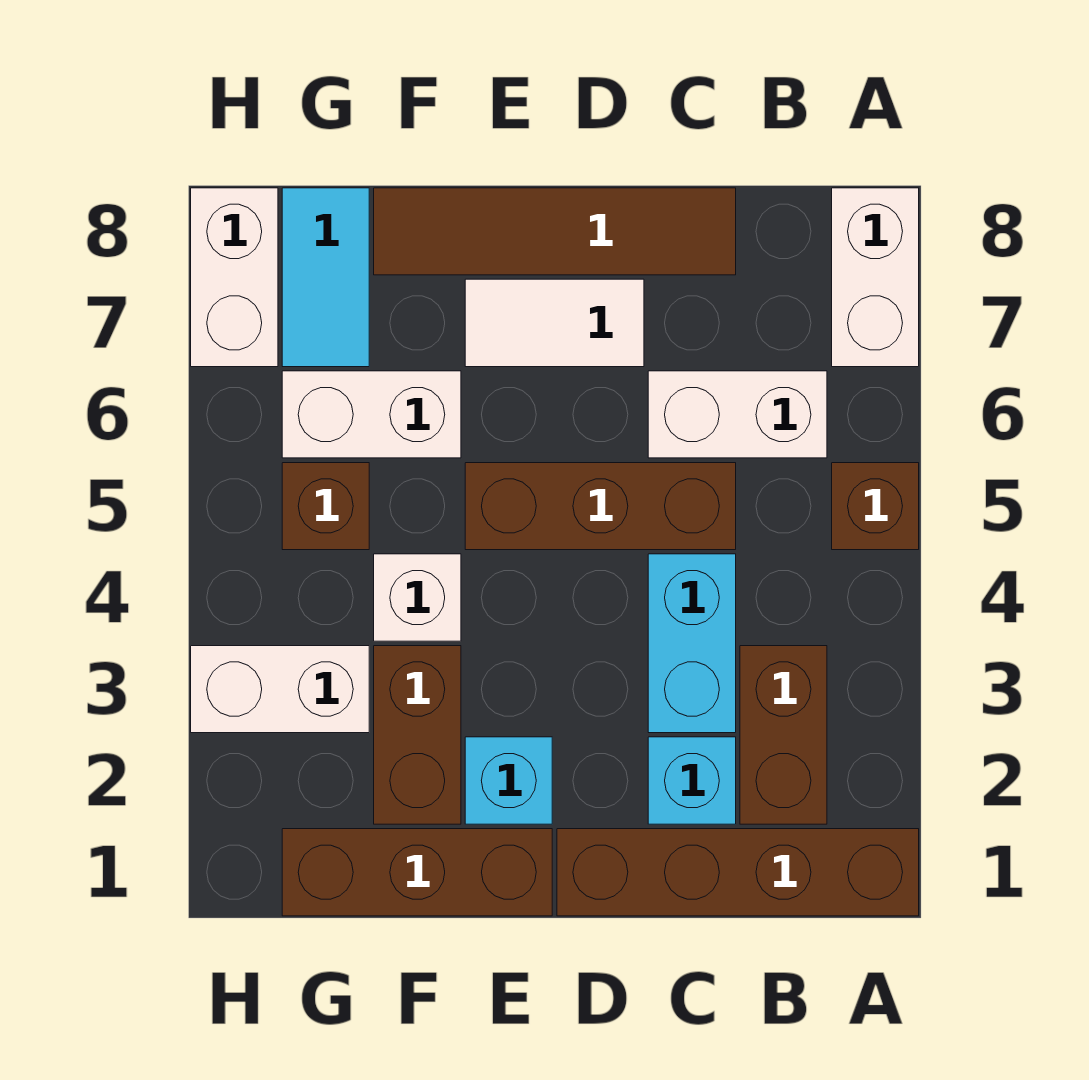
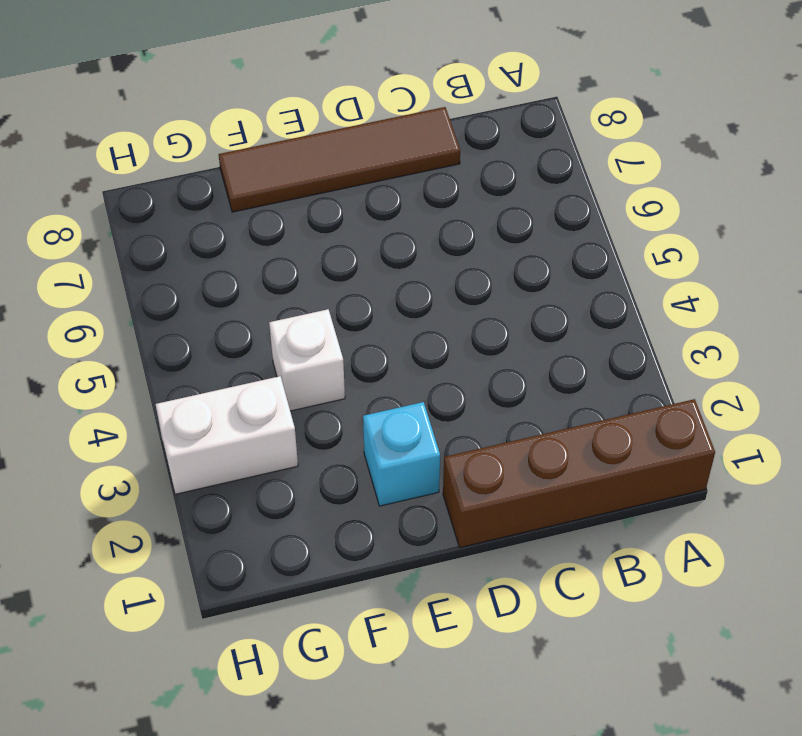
none -> brown 1x1 brick [832,463,919,550]
none -> white 1x2 brick [832,188,919,367]
none -> brown 1x2 brick [740,646,827,824]

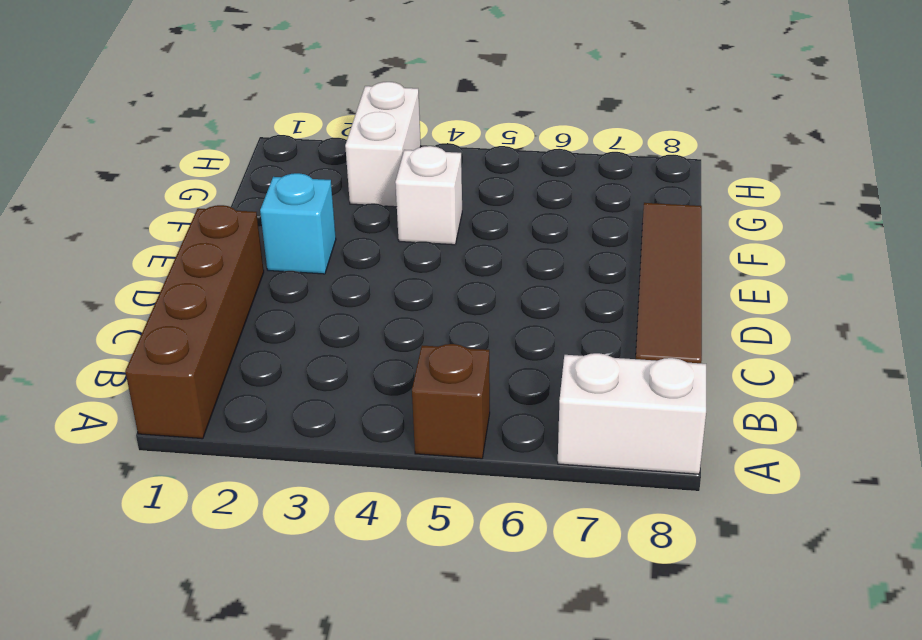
none -> brown 1x2 brick [740,646,827,824]
none -> white 1x2 brick [648,371,827,458]
none -> cyan 1x1 brick [648,737,736,824]

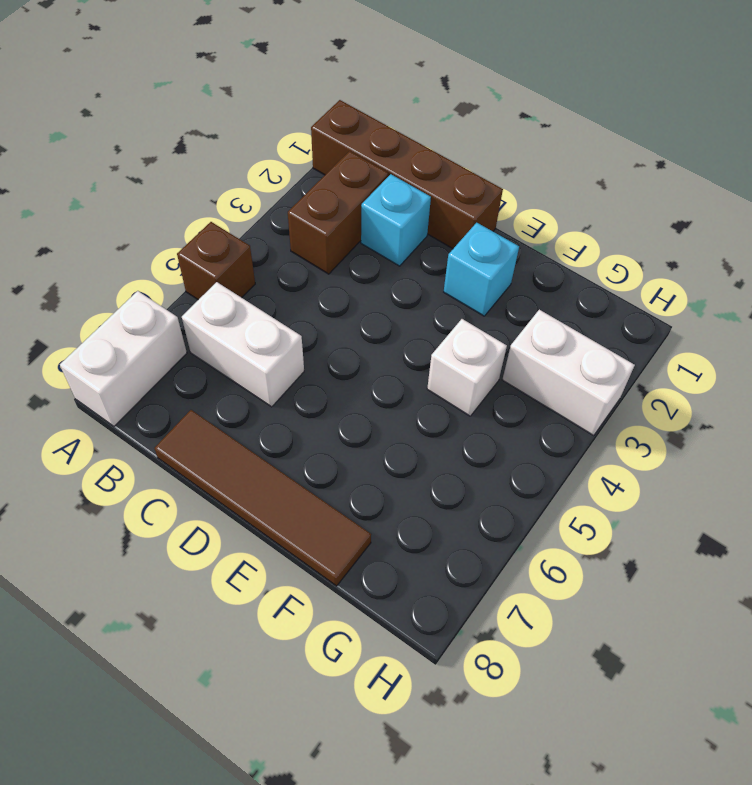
none -> cyan 1x2 brick [648,554,736,733]
none -> brown 1x3 brick [465,463,736,550]
none -> white 1x2 tile [465,279,644,367]

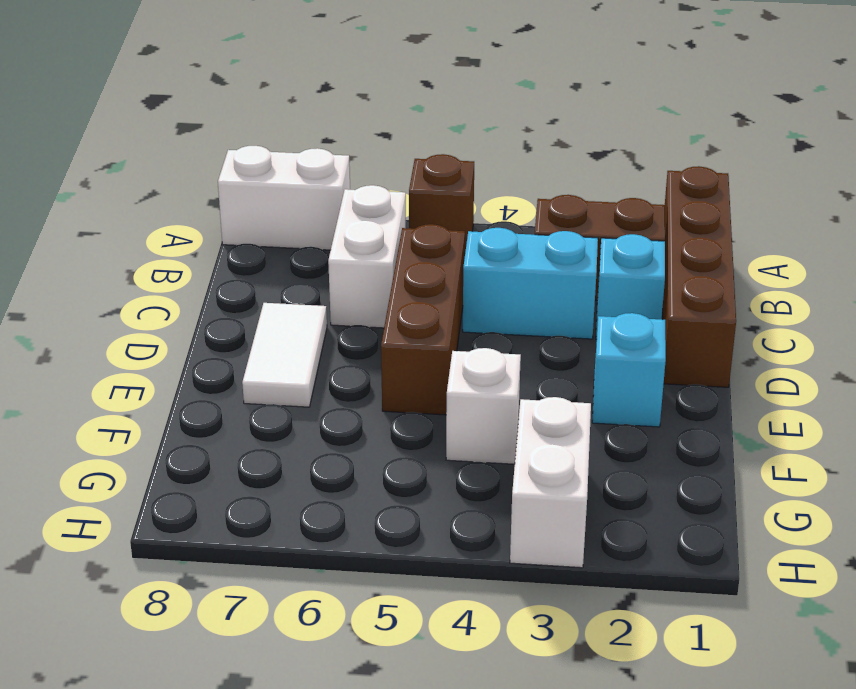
none -> brown 1x4 tile [374,188,736,275]
none -> brown 1x3 brick [282,829,552,916]
none -> brown 1x2 brick [374,646,461,824]

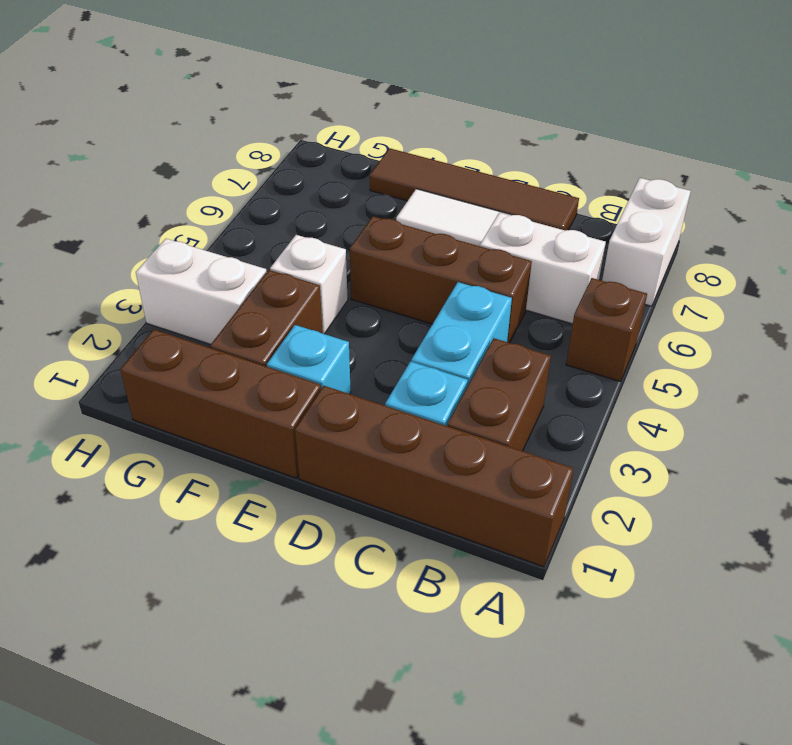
none -> white 1x2 brick [282,371,461,458]
none -> brown 1x1 brick [282,463,369,550]
none -> cyan 1x2 tile [282,188,369,367]

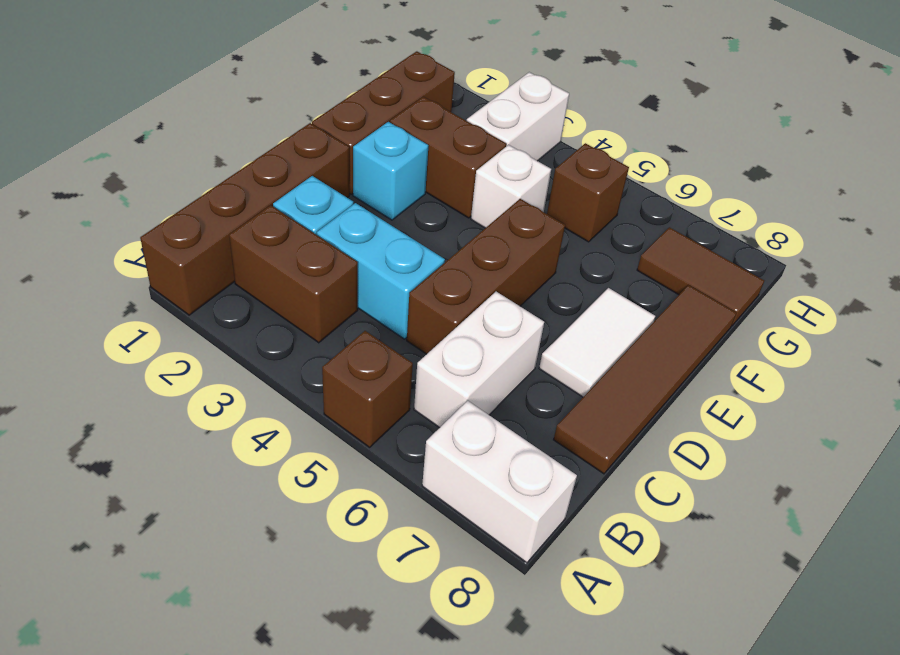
brown 1x2 tile [637,227,764,326] -> cyan 1x2 tile [282,188,369,367]
none -> white 1x2 brick [282,371,461,458]
none -> white 1x2 brick [191,188,278,367]

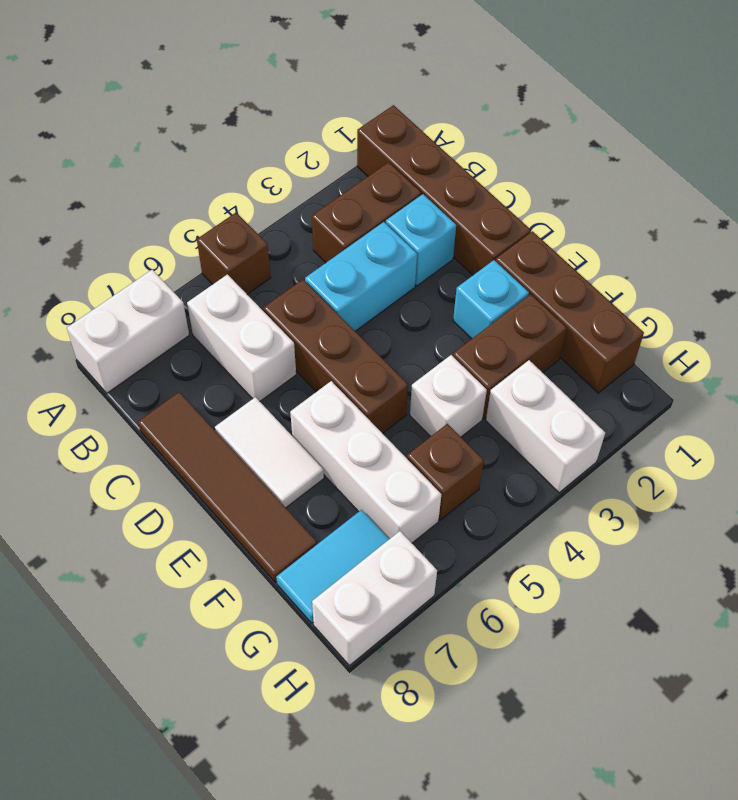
white 1x3 brick [290,381,441,543] -> white 1x2 brick [282,371,461,458]

